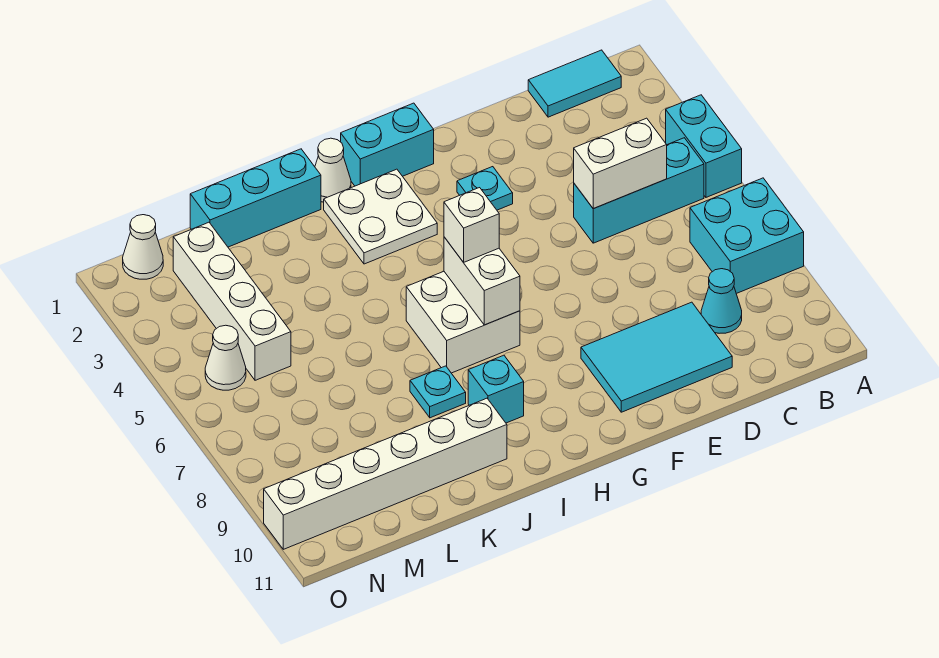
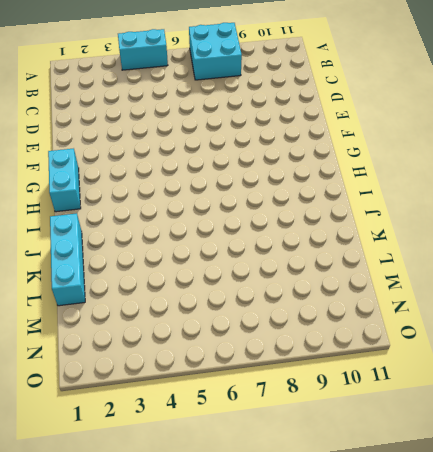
none -> cyan 1x2 tile [528,50,621,117]
none -> cyan 1x3 brick [574,138,704,243]
none -> cyan 1x1 cone [701,269,742,333]

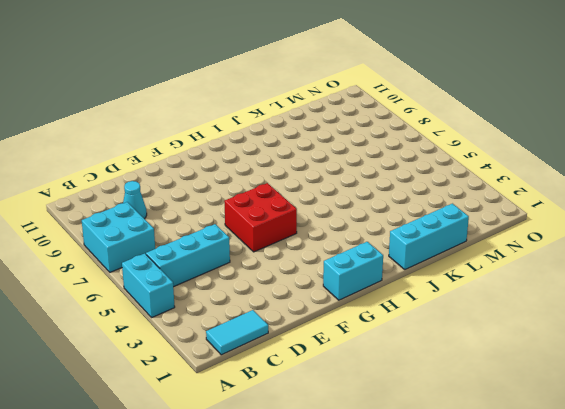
red 2x2 brick [224,183,297,252] -> none
none -> cyan 2x3 tile [581,302,732,412]
none -> cyan 1x1 plate [457,167,513,210]
none -> white 2x2 plate [324,169,437,264]

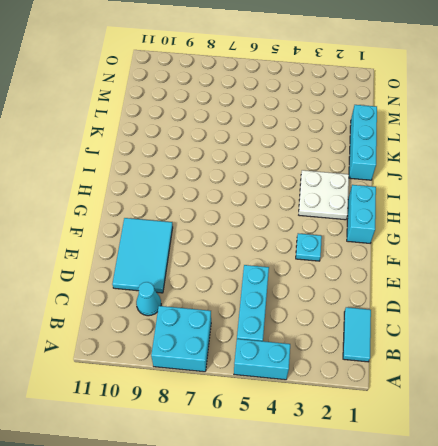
none -> white 2x2 brick [406,272,520,373]
none -> white 1x1 cone [315,138,351,202]
none -> cyan 1x1 brick [468,355,524,423]

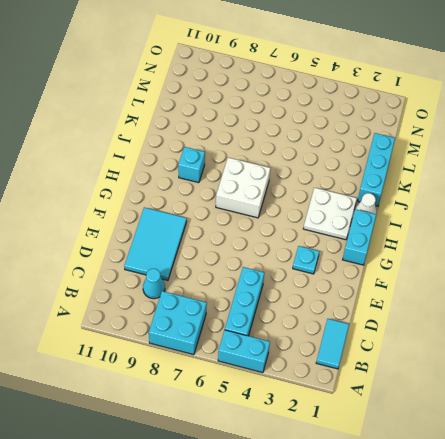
none -> cyan 1x1 plate [410,366,466,418]
none -> white 1x6 brick [264,398,507,549]
none -> white 1x4 brick [173,222,291,380]

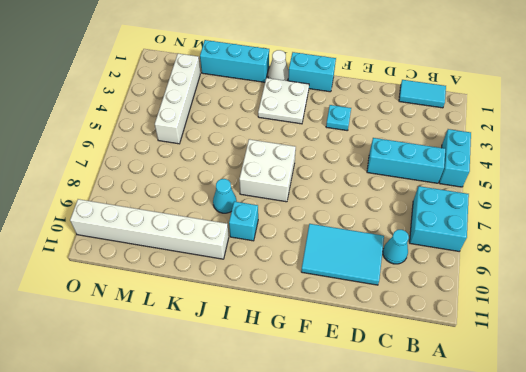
cyan 1x1 cone [213,179,236,213] -> cyan 1x1 plate [410,366,466,418]
none -> white 1x1 cone [123,215,163,279]
none -> white 1x1 cone [205,325,246,390]
none -> white 1x2 brick [574,118,667,209]

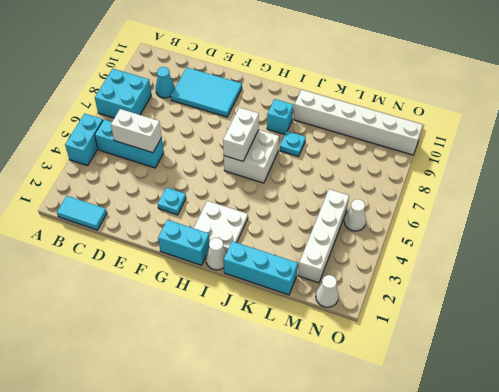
none -> white 1x1 brick [444,188,499,262]

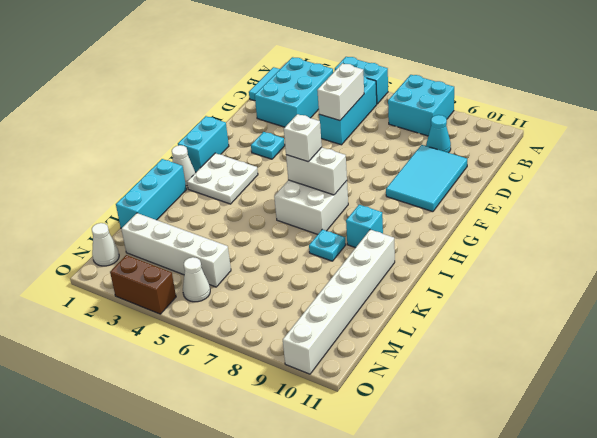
cyan 2x3 brick [255,57,333,127] -> none
brown 1x2 brick [110,255,176,314] -> none

